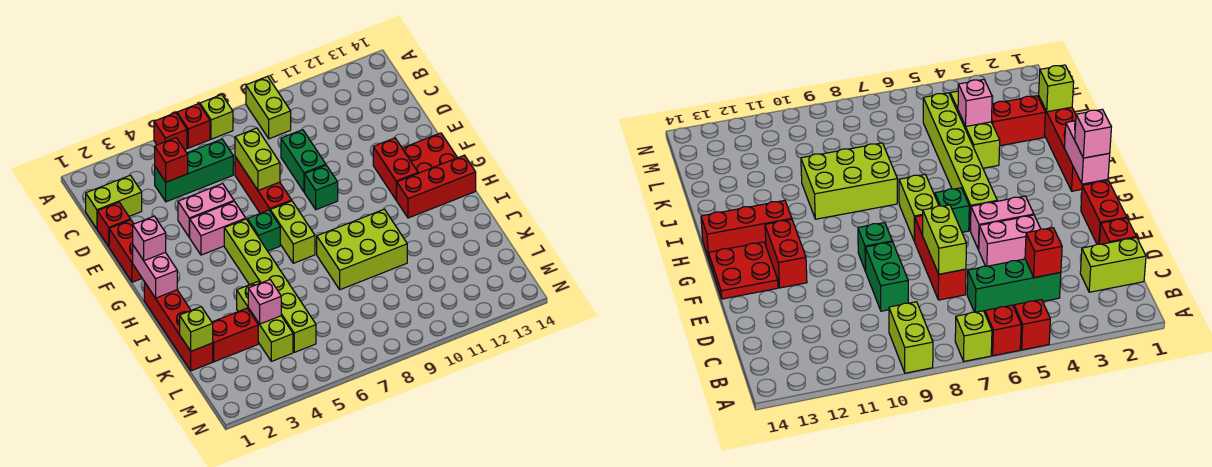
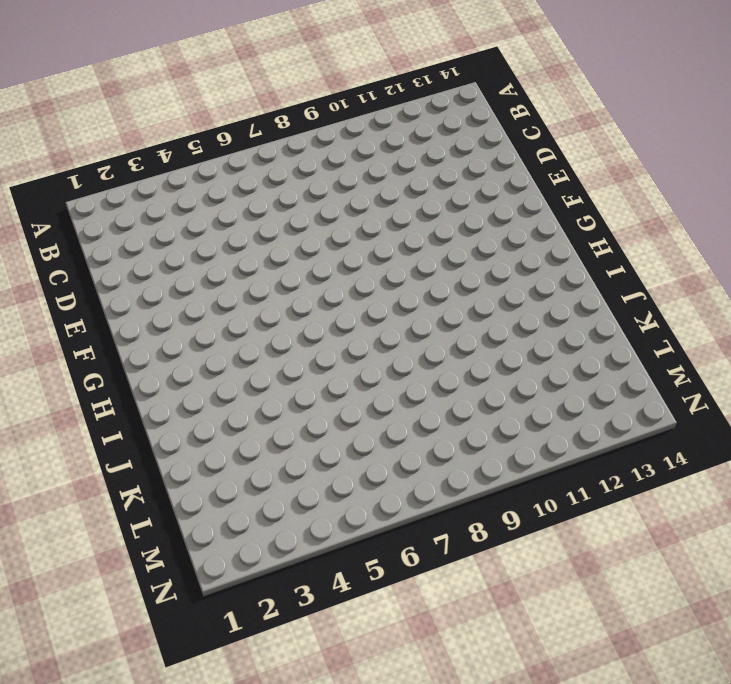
none -> red 1x1 brick [154,113,187,150]
none -> red 1x1 brick [177,104,210,148]
none -> lime 1x1 brick [200,95,233,139]

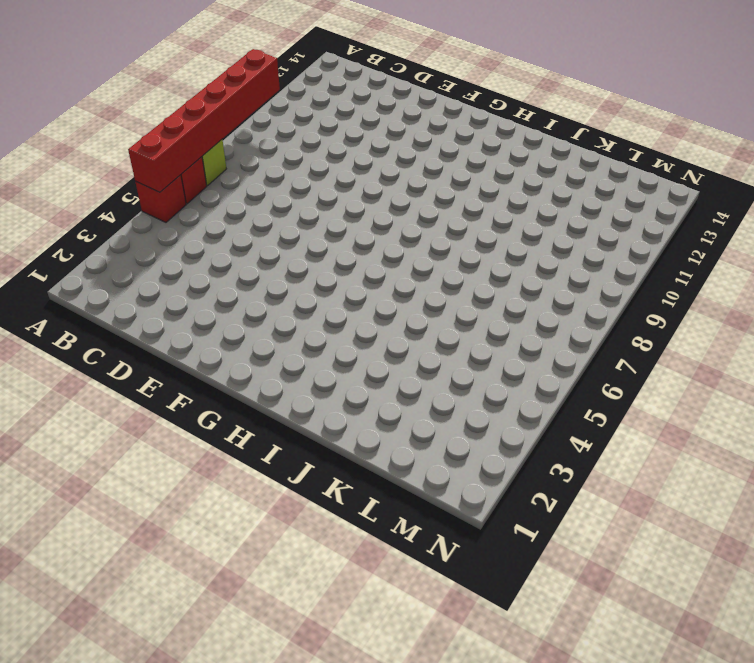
red 1x6 brick [128,49,280,192] -> none
none -> lime 1x2 brick [246,76,291,139]
none -> lime 1x2 brick [86,175,142,229]
none -> green 1x3 brick [155,139,233,202]

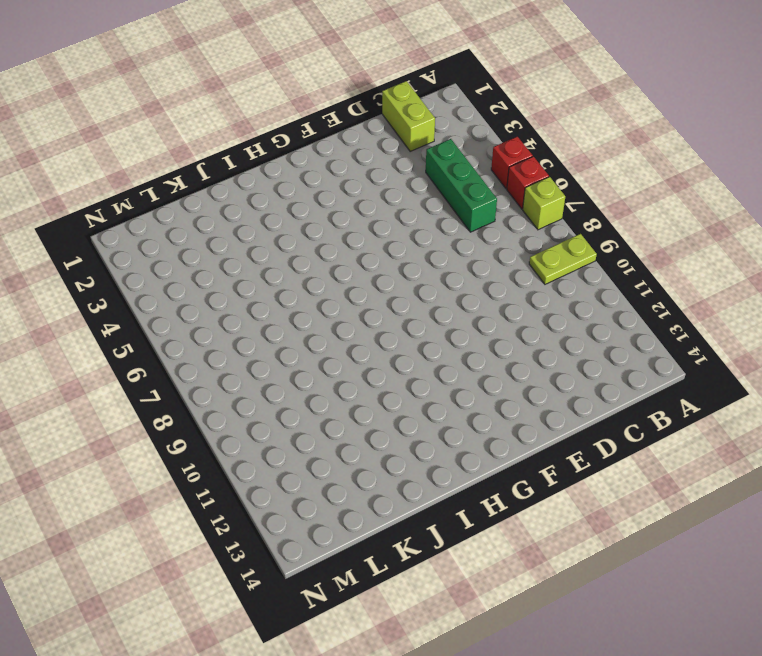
lime 1x2 plate [529,234,597,284] -> lime 1x2 brick [246,76,291,139]
none -> red 1x1 brick [97,202,130,247]
none -> red 1x3 brick [235,157,292,213]
none -> green 1x2 brick [281,130,326,192]

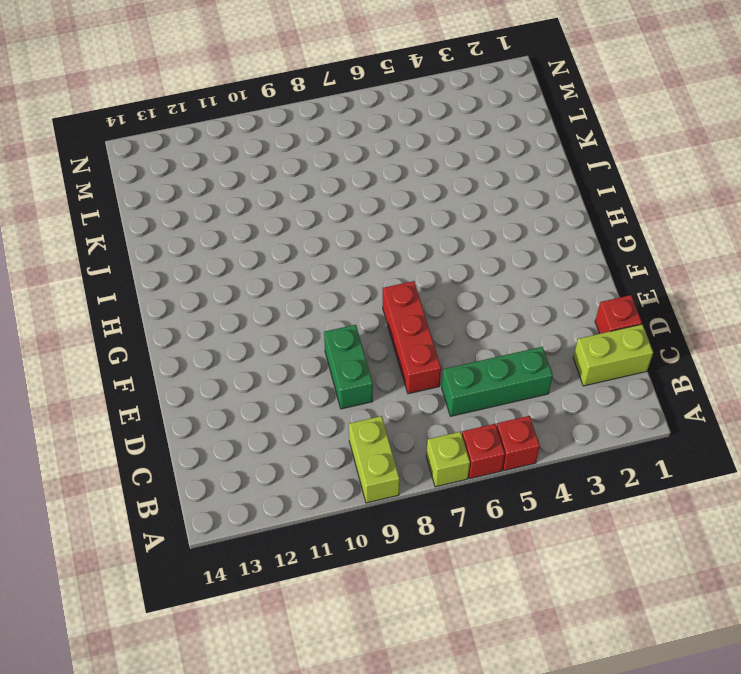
none -> red 1x2 brick [109,220,142,282]
none -> pink 1x2 brick [178,184,234,237]
none -> pink 1x2 brick [190,201,246,255]

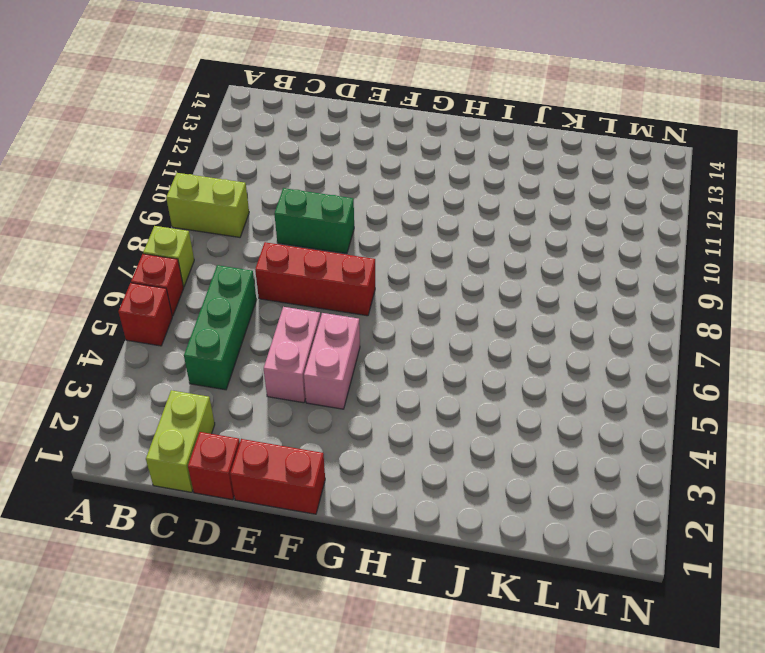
none -> green 1x1 brick [305,165,338,210]
none -> red 1x2 brick [373,138,418,200]
none -> red 2x2 plate [402,133,457,173]

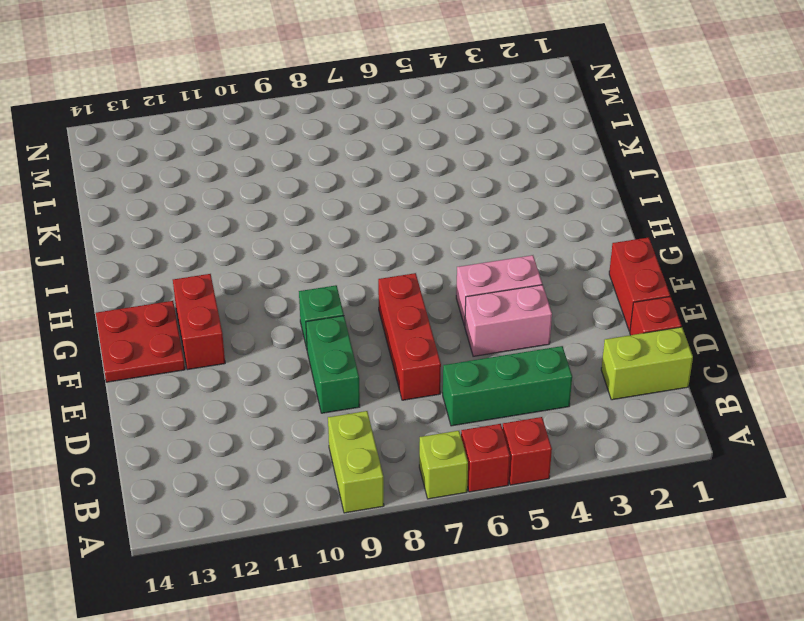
none -> lime 1x6 brick [224,219,316,352]
none -> green 1x1 brick [247,210,280,251]
none -> lime 1x2 brick [270,201,315,263]

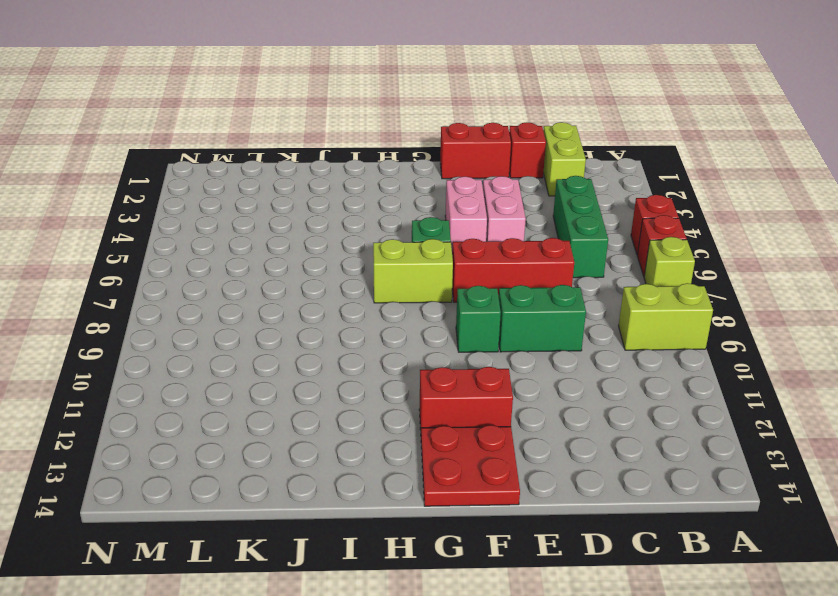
none -> lime 1x6 brick [224,219,316,352]
none -> red 1x4 brick [144,282,213,371]
none -> red 1x3 brick [397,155,476,218]

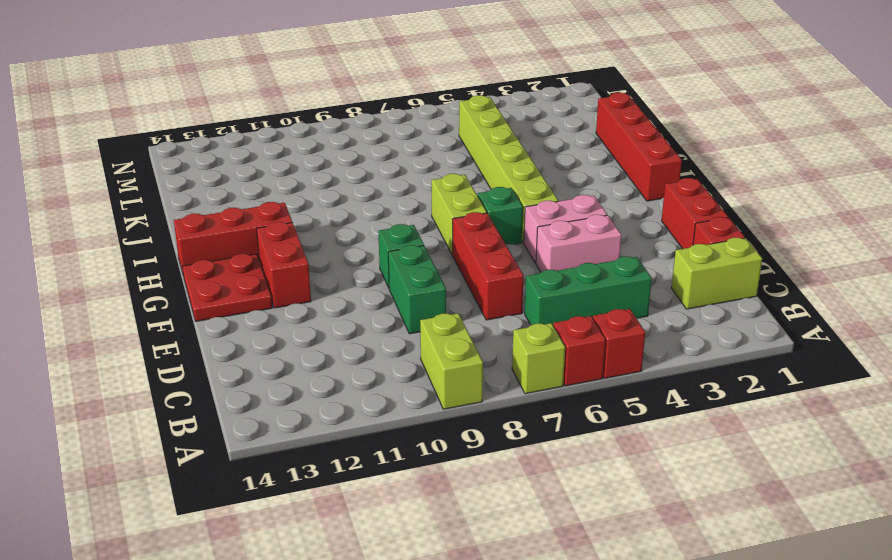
none -> lime 2x3 brick [317,209,407,290]
none -> lime 1x3 brick [237,281,293,361]
none -> red 1x2 brick [212,308,258,362]

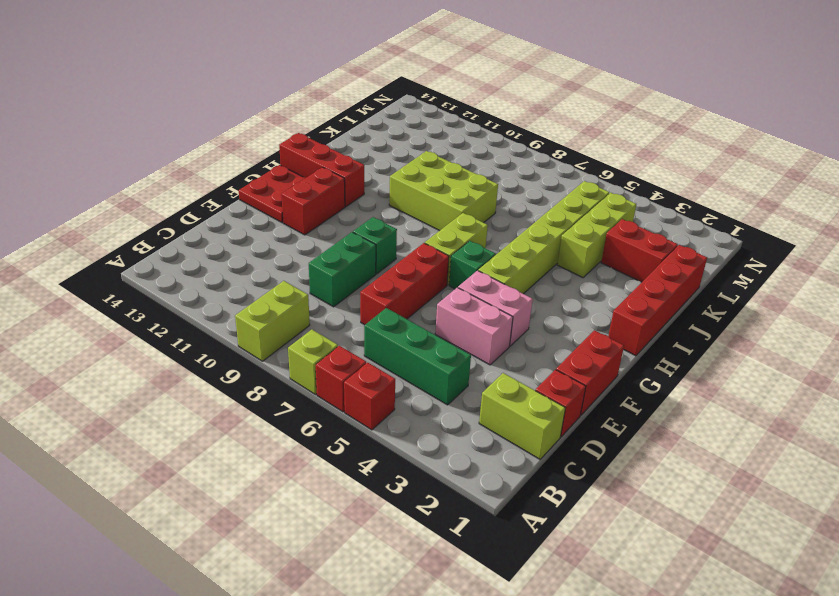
none -> red 1x1 brick [155,138,188,182]
none -> lime 1x2 brick [235,128,280,191]
none -> pink 1x2 brick [133,246,177,298]

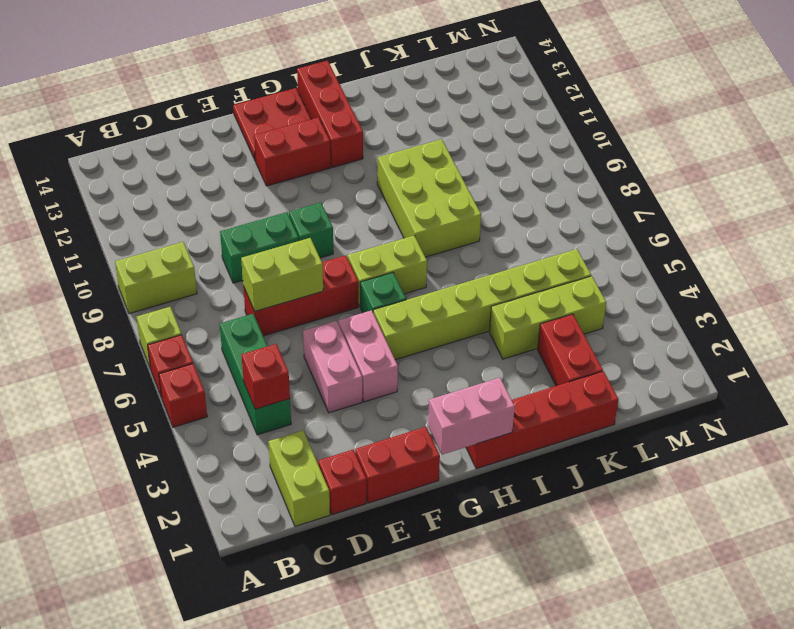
none -> lime 1x1 brick [180,307,213,351]
none -> pink 1x1 brick [248,280,281,324]
none -> pink 1x1 brick [133,216,166,261]

